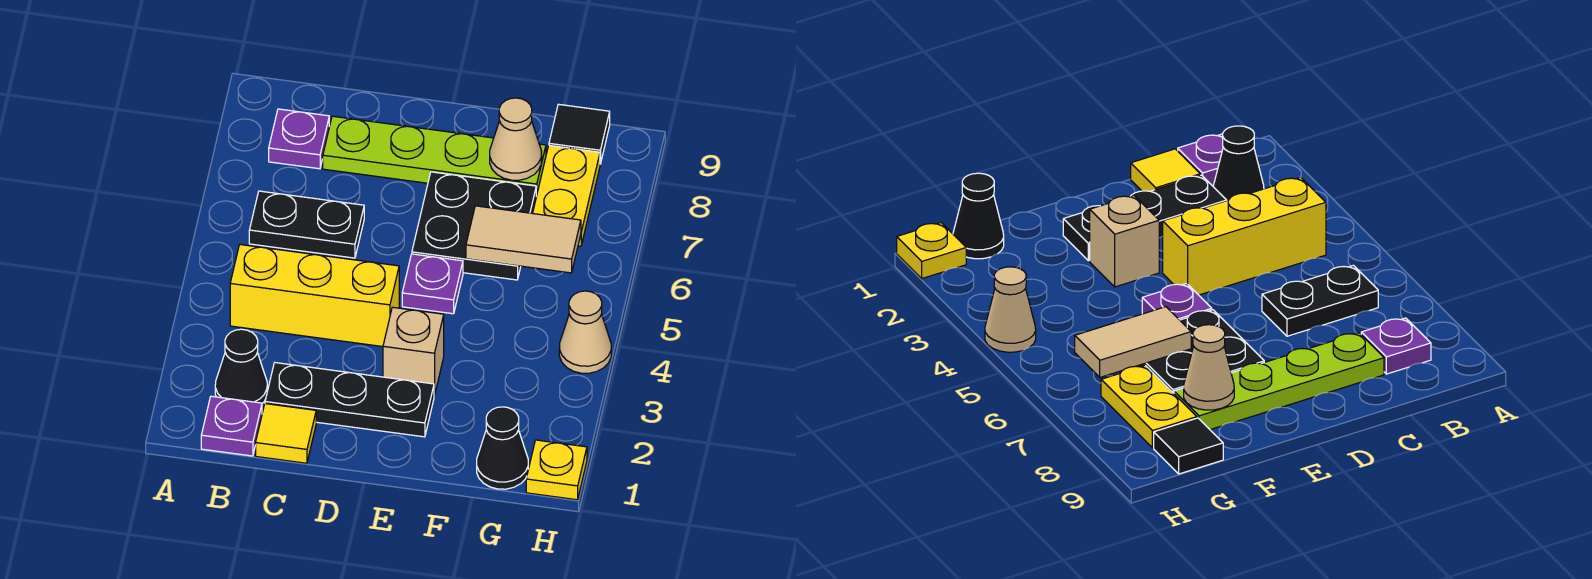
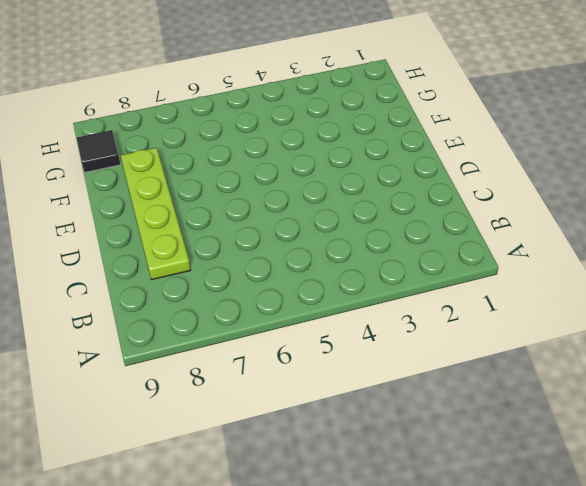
none -> purple 1x1 plate [201,396,262,456]
none -> black 1x1 cone [215,329,267,403]
none -> yellow 1x3 brick [230,245,399,347]

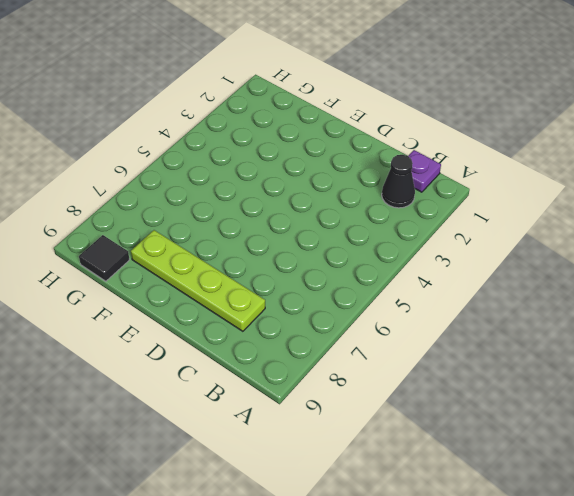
none -> yellow 1x3 brick [230,245,399,347]
none -> black 1x2 plate [249,191,364,258]
none -> purple 1x1 plate [269,109,329,169]

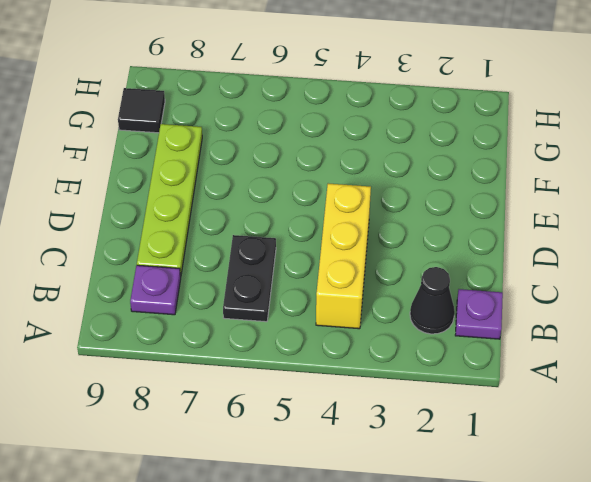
none -> yellow 1x1 tile [256,404,316,463]
none -> black 1x3 plate [265,363,434,437]
none -> tan 1x1 brick [383,307,444,396]

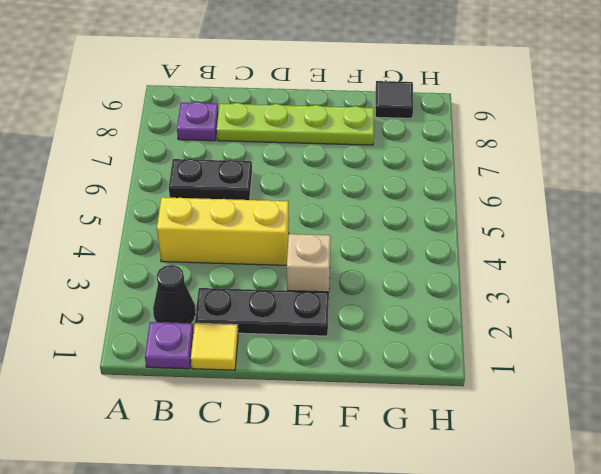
none -> purple 1x1 plate [402,254,463,314]
none -> black 2x2 plate [412,172,536,280]
none -> black 1x1 cone [477,407,528,489]

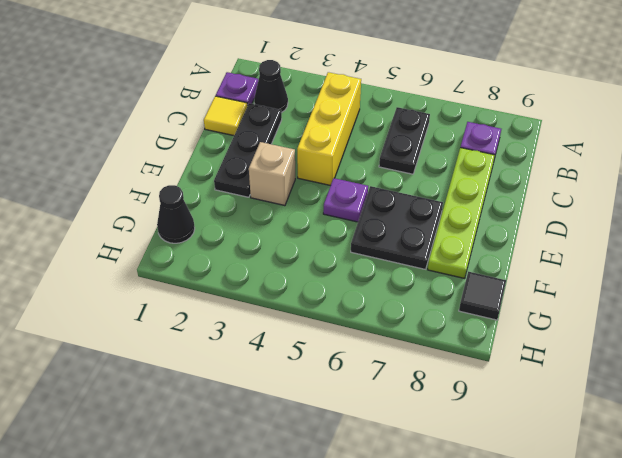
none -> yellow 1x2 plate [533,145,600,246]
none -> yellow 1x1 plate [526,440,587,500]
none -> tan 1x1 cone [559,291,611,373]

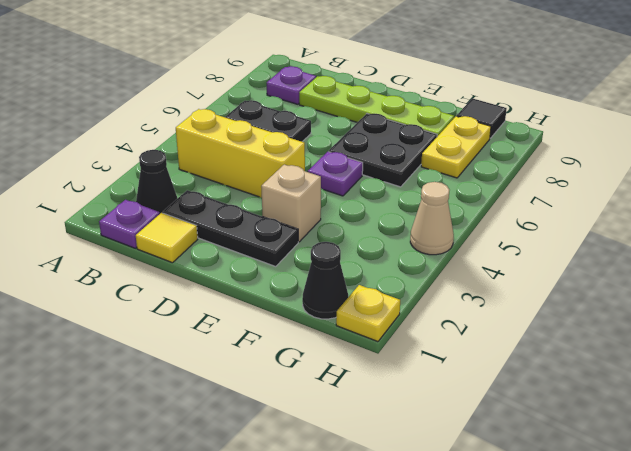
none -> tan 1x2 tile [466,206,581,273]
none -> tan 1x1 cone [490,98,542,180]

